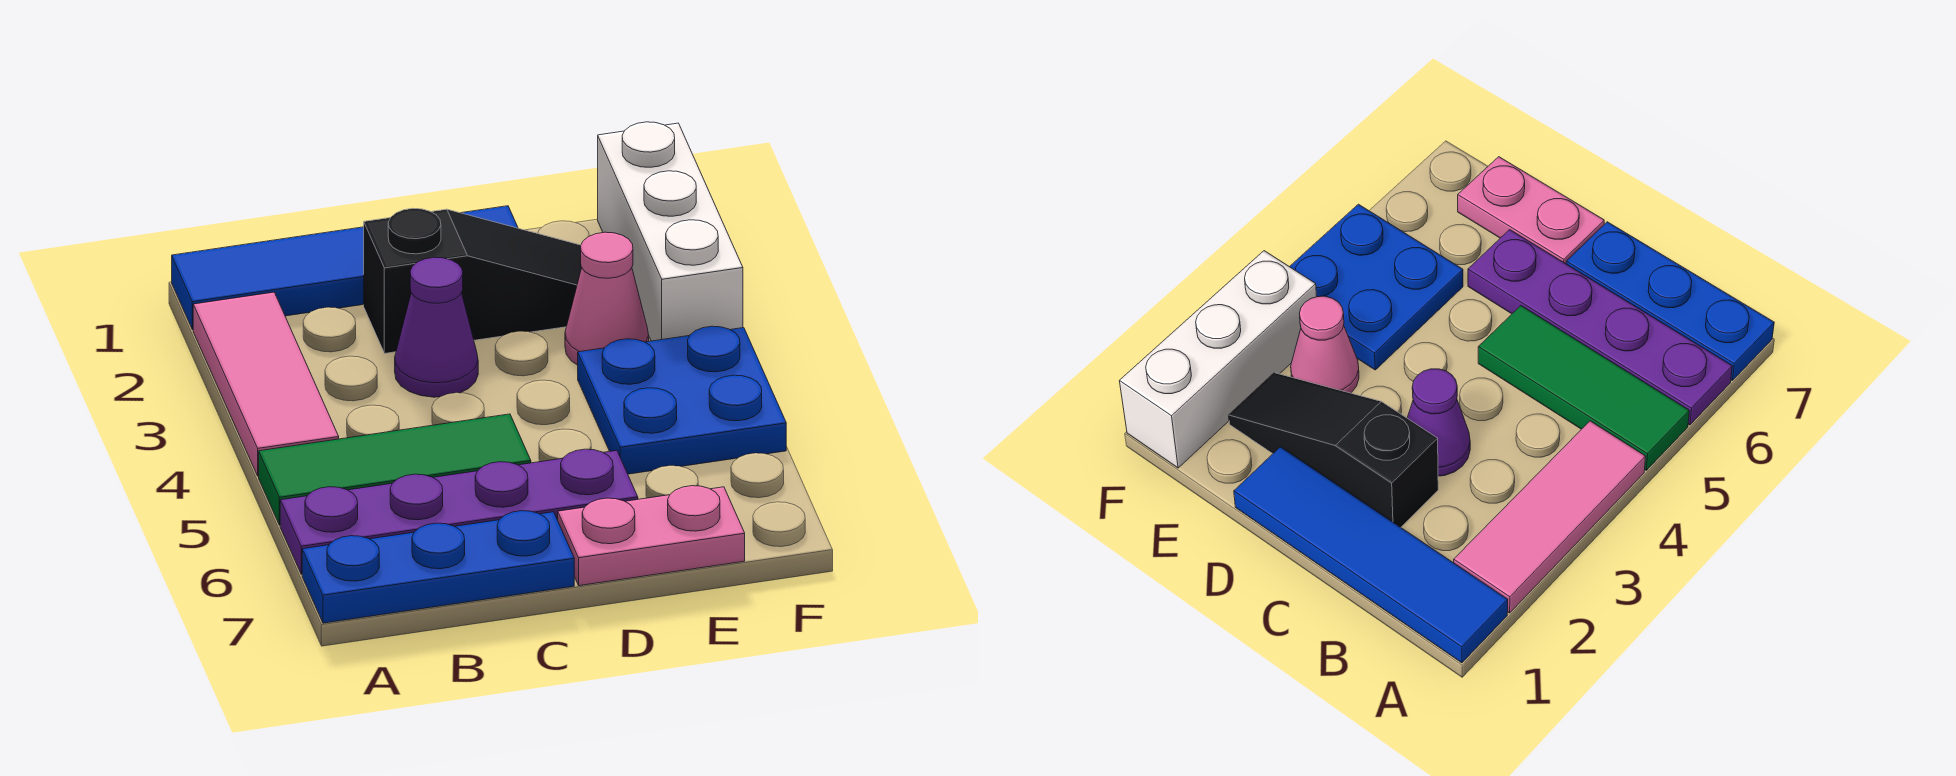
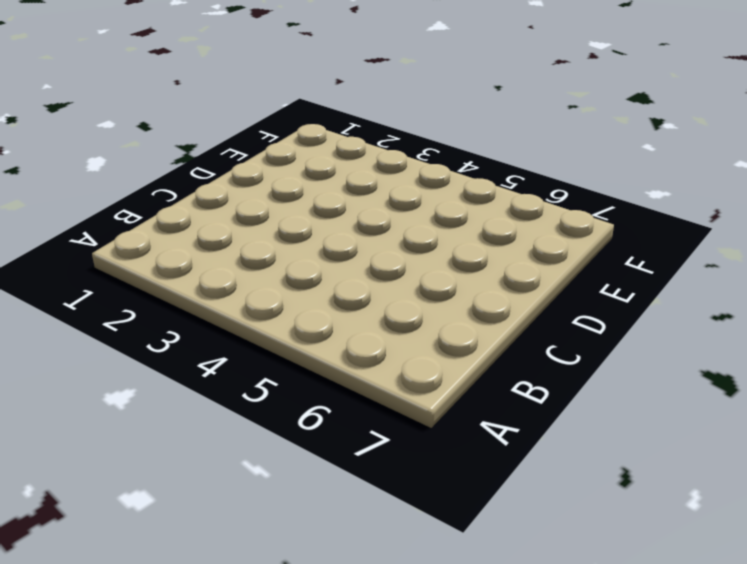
none -> blue 1x4 tile [172,206,518,330]
none -> pink 1x3 tile [193,292,339,476]

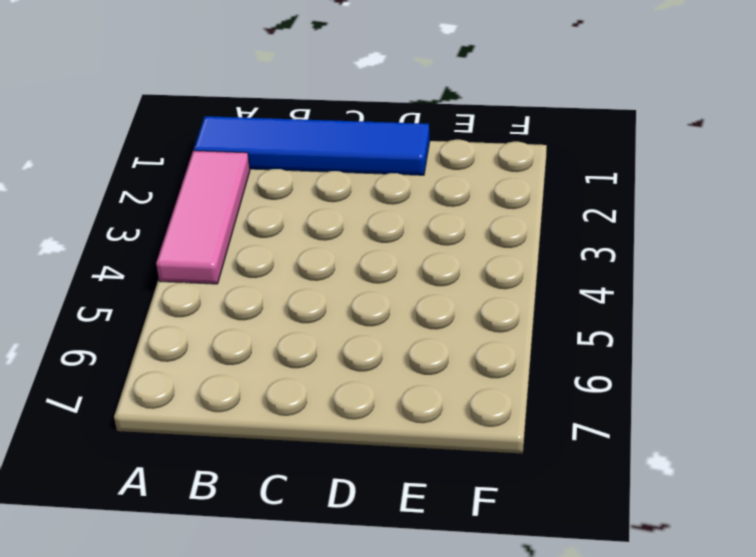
none -> green 1x3 tile [259,414,531,525]
none -> purple 1x4 plate [280,449,638,574]

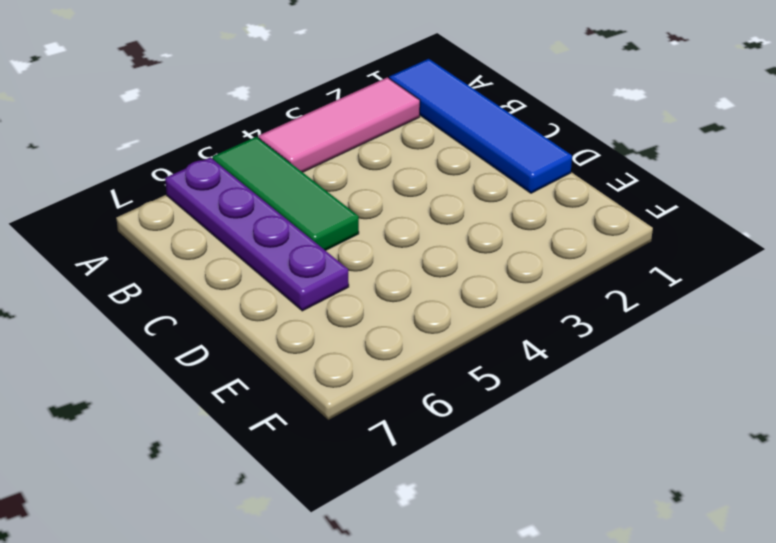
none -> blue 1x3 plate [302,511,574,623]
none -> black 1x3 slope [364,208,582,353]

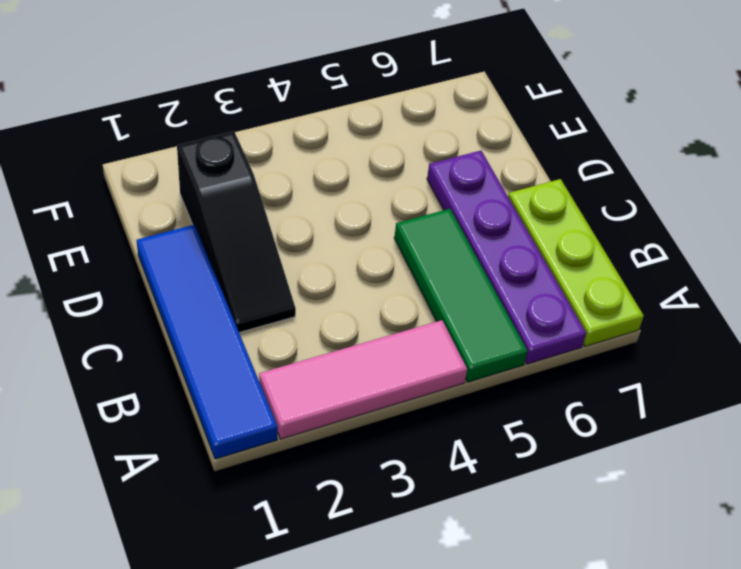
lime 1x3 plate [508,179,644,346] -> blue 1x3 plate [302,511,574,623]
black 1x3 slope [177,131,296,333] -> black 1x3 slope turned to [364,208,582,353]
none -> purple 1x1 cone [395,257,478,397]
none -> pink 1x2 plate [558,486,745,586]

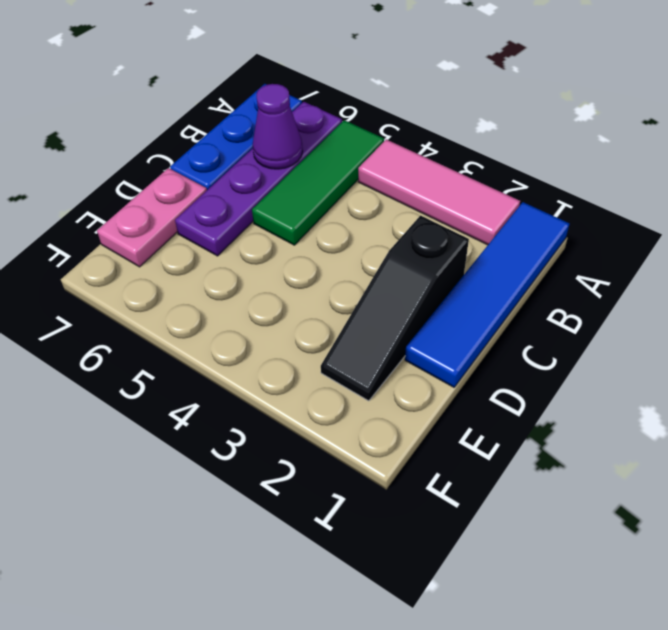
purple 1x1 cone [253,84,303,169] -> purple 1x1 cone moved to [395,257,478,397]
none -> pink 1x1 cone [565,232,649,365]
none -> blue 2x2 plate [578,326,786,474]

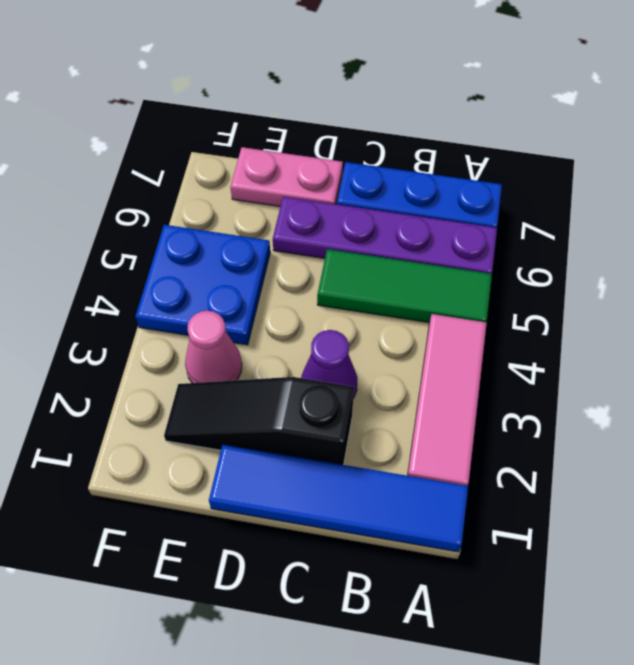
none -> white 1x3 brick [598,122,743,341]

